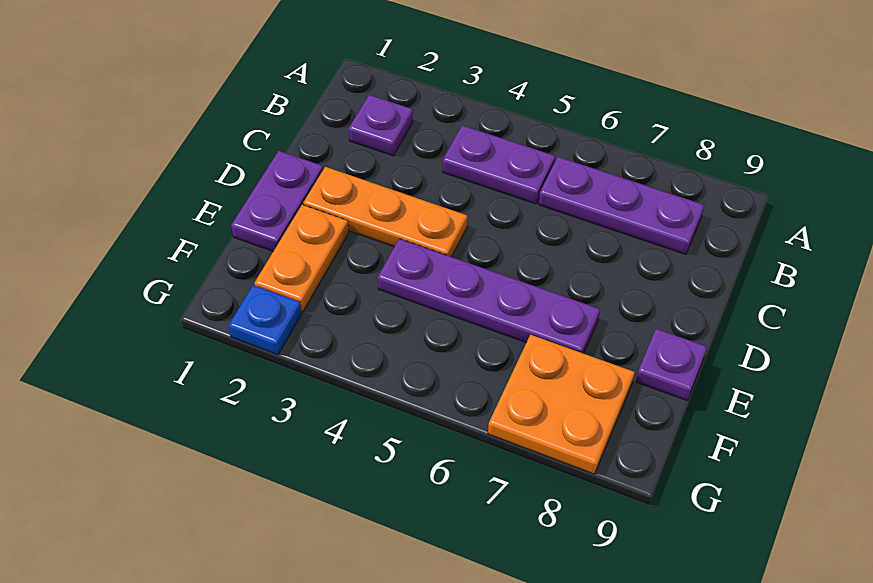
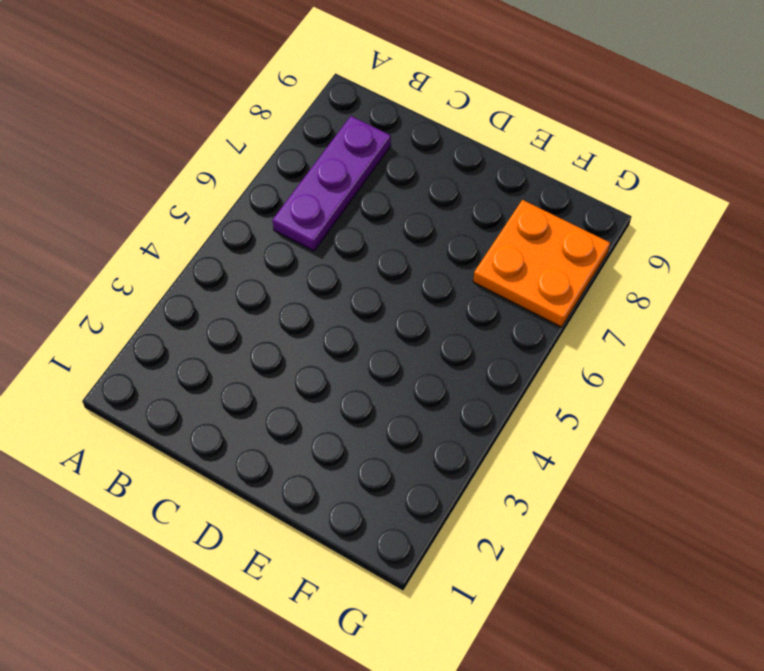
none -> purple 1x1 plate [349,95,413,156]
none -> purple 1x2 plate [443,125,555,204]

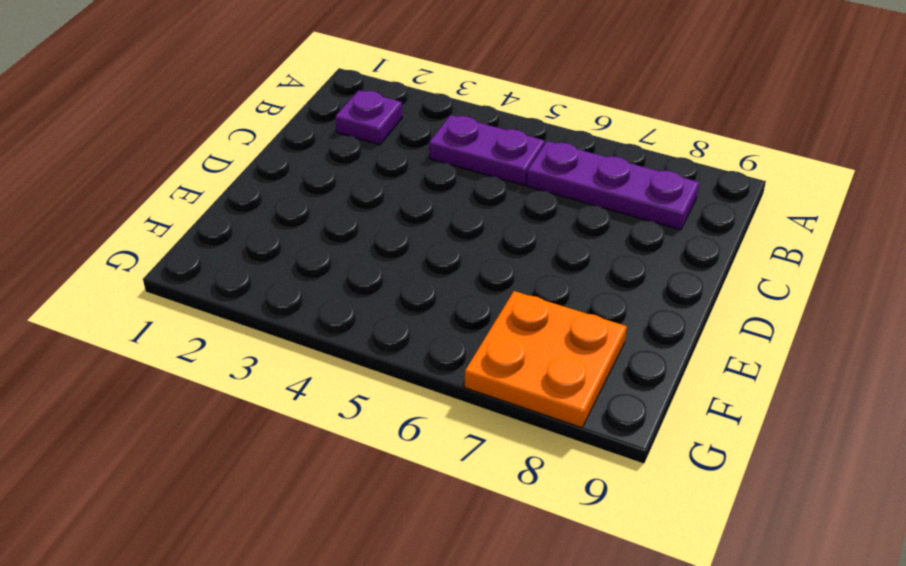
none -> purple 1x2 plate [231,151,323,251]
none -> orange 1x3 plate [303,167,467,257]

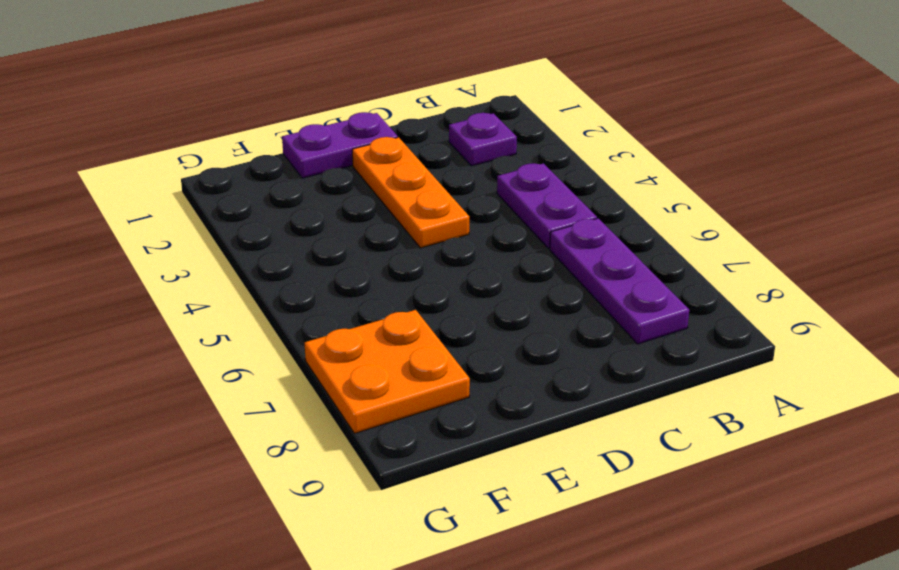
none -> orange 1x2 plate [254,205,349,312]
none -> purple 1x4 plate [378,239,600,354]

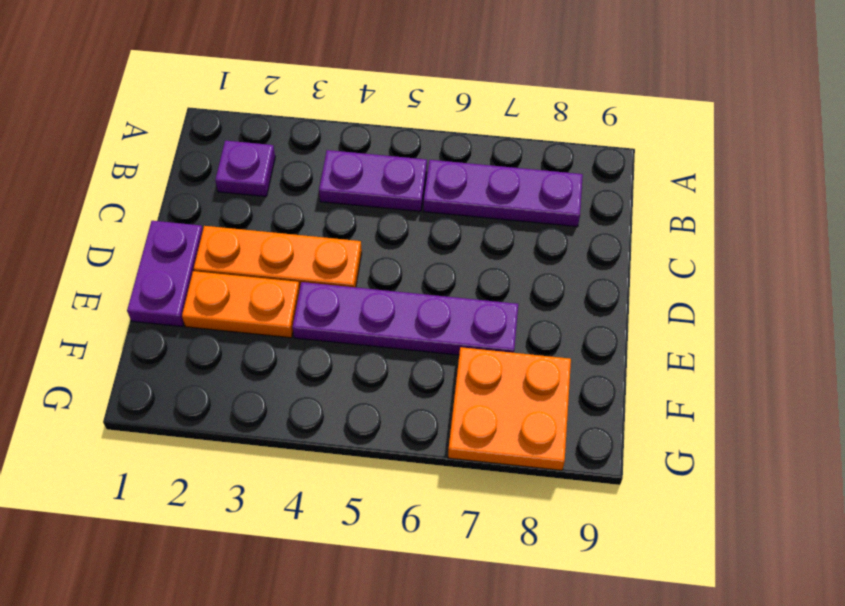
orange 1x2 plate [182,271,300,338] -> orange 1x2 plate turned to [254,205,349,312]
none -> purple 1x1 plate [636,329,707,400]
none -> blue 1x1 plate [228,285,302,355]

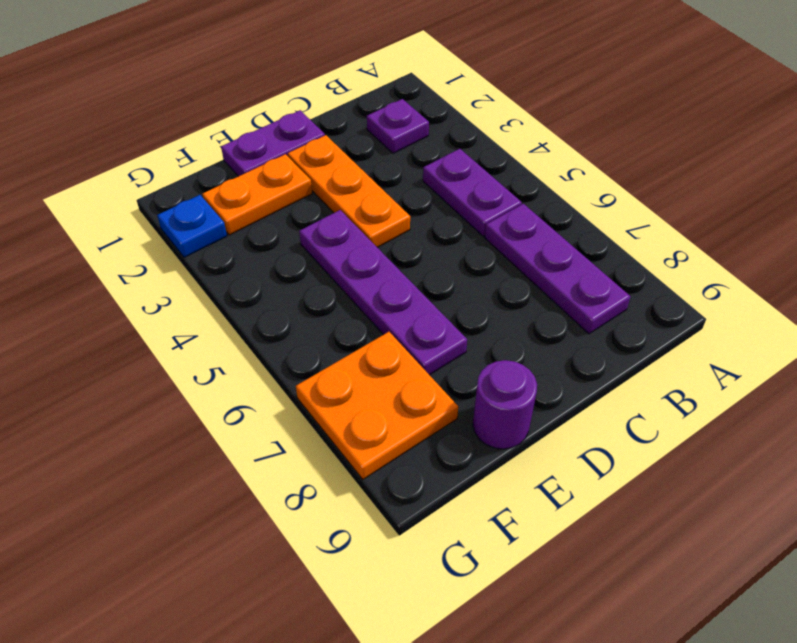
purple 1x1 round brick [473,360,537,449] -> purple 1x1 plate [636,329,707,400]

